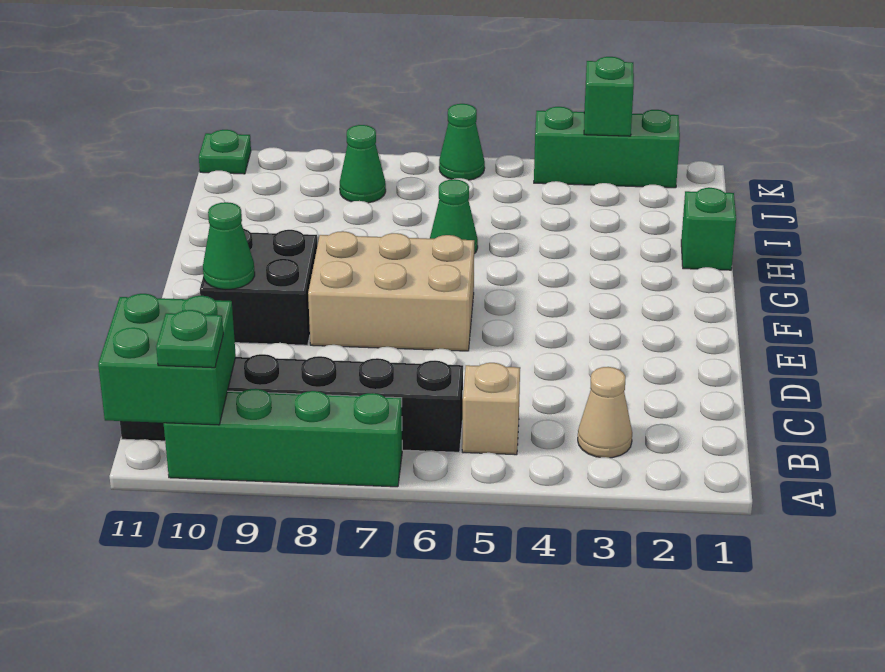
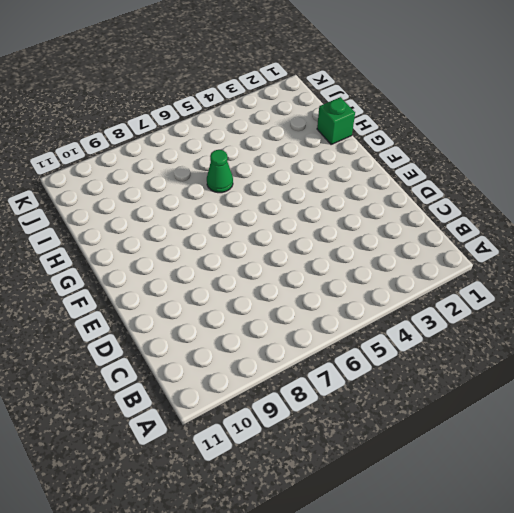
none -> green 1x4 brick [164,389,402,487]
none -> tan 1x1 cone [578,367,632,458]
none -> tan 1x1 brick [462,363,520,455]

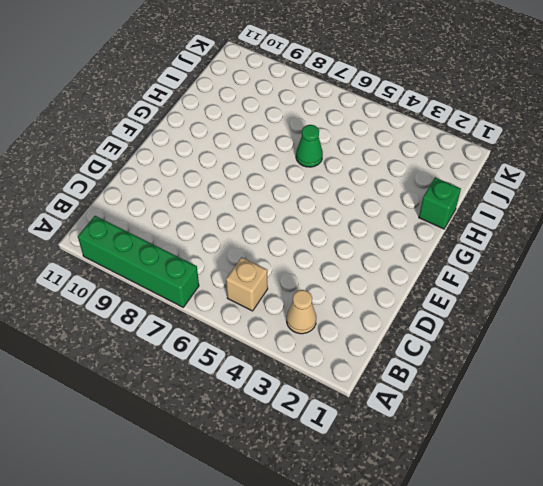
none -> black 1x6 brick [120,354,463,452]
none -> tan 2x3 brick [308,231,474,351]
none -> black 2x2 brick [200,229,317,345]

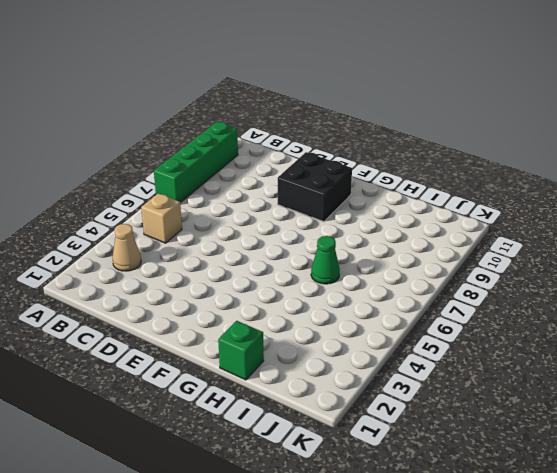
none -> black 1x6 brick [120,354,463,452]
none -> tan 2x3 brick [308,231,474,351]
none -> green 1x1 cone [340,125,386,203]

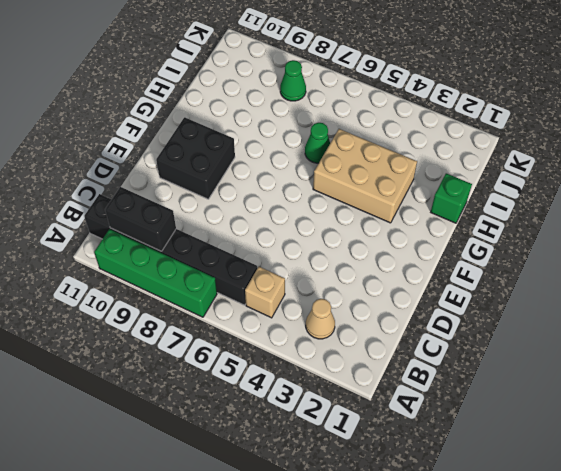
black 1x2 brick [105,187,176,251] -> green 2x2 brick [98,294,236,425]
tan 2x3 brick [313,129,417,223] -> tan 2x3 brick moved to [308,231,474,351]
none -> green 1x3 brick [534,107,680,188]
none -> green 1x1 cone [439,104,485,180]
none -> green 1x1 plate [199,130,251,174]

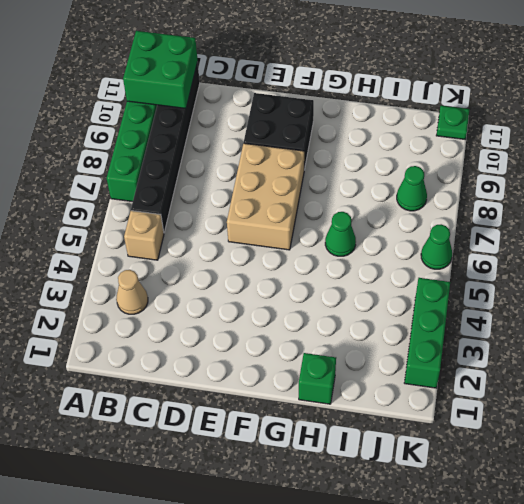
none -> green 1x1 cone [203,202,255,289]
none -> green 1x1 brick [584,57,634,136]
none -> green 1x1 plate [156,310,223,368]

